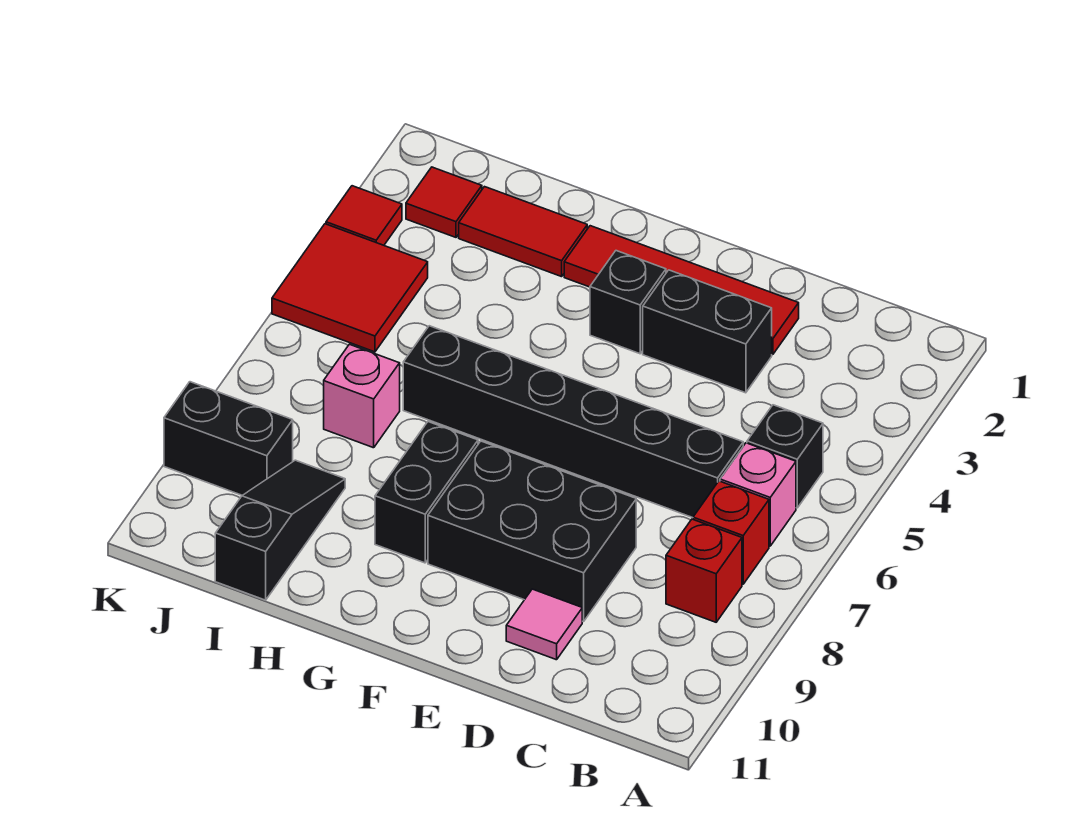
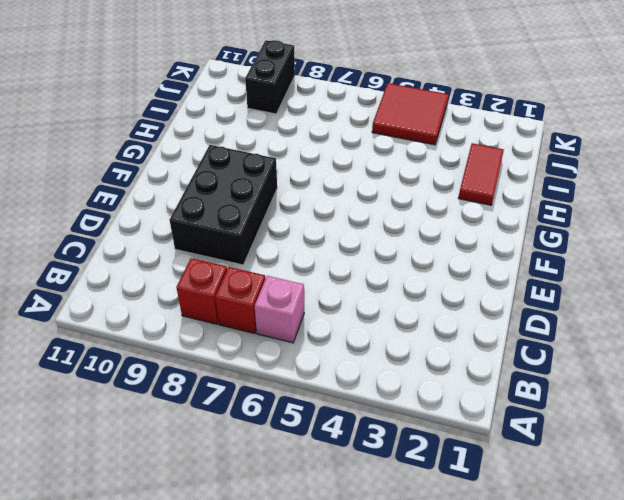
none -> black 1x1 brick [747,405,823,508]
none -> black 1x6 brick [403,326,743,518]
none -> red 1x4 tile [564,226,799,355]

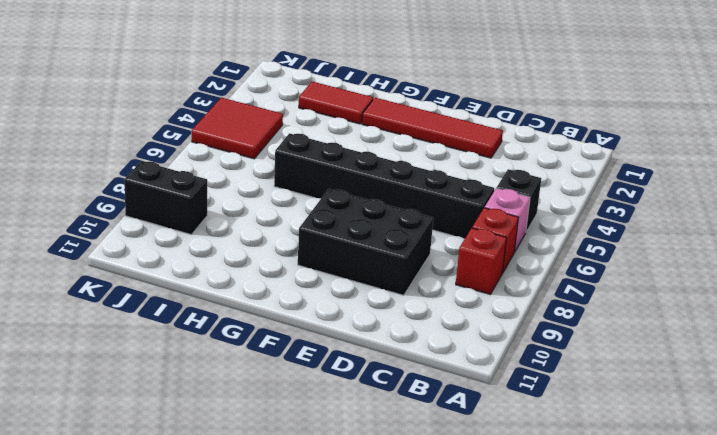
none -> black 1x2 brick [643,270,772,393]
none -> pink 1x1 tile [506,589,582,660]
none -> black 1x1 brick [590,251,666,354]

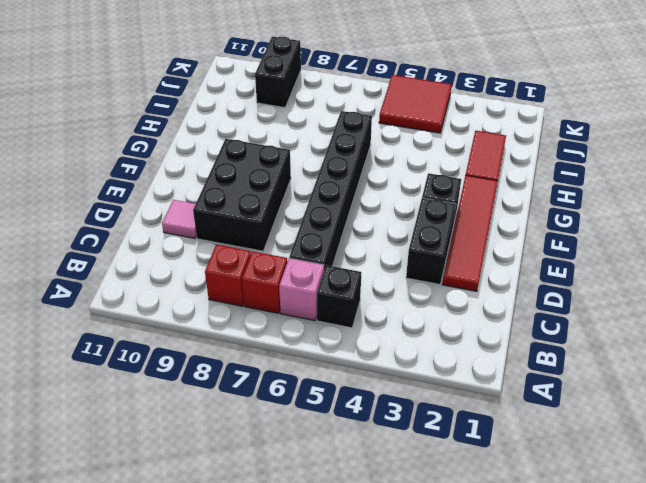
none -> black 1x2 brick [375,422,478,563]
none -> pink 1x1 brick [324,344,400,448]
none -> black 1x3 slope [215,460,345,600]

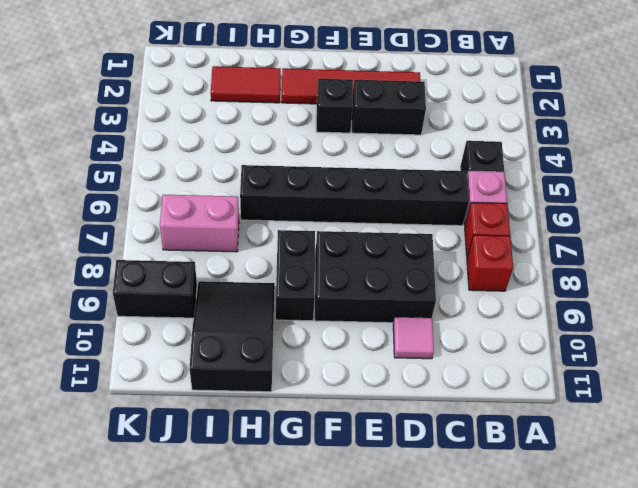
black 2x3 slope [190,281,275,392] -> black 1x3 slope [215,460,345,600]
pink 1x2 brick [160,195,239,252] -> pink 1x1 brick [324,344,400,448]
none -> red 1x1 tile [406,167,482,237]
none -> red 2x2 tile [272,224,428,352]
none -> red 1x1 tile [326,186,402,245]

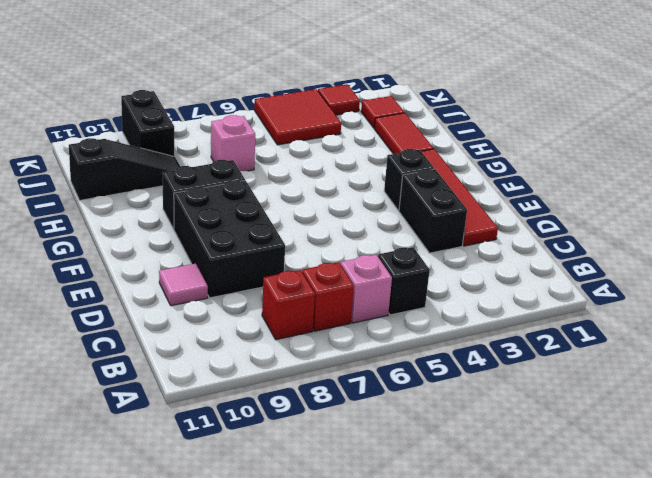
none -> black 1x6 brick [403,326,743,518]

